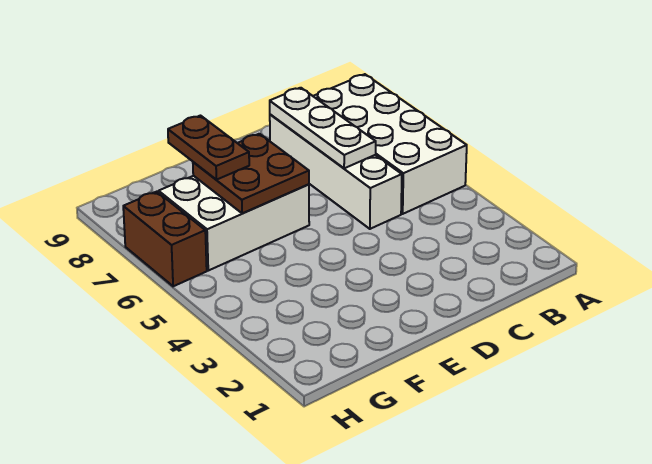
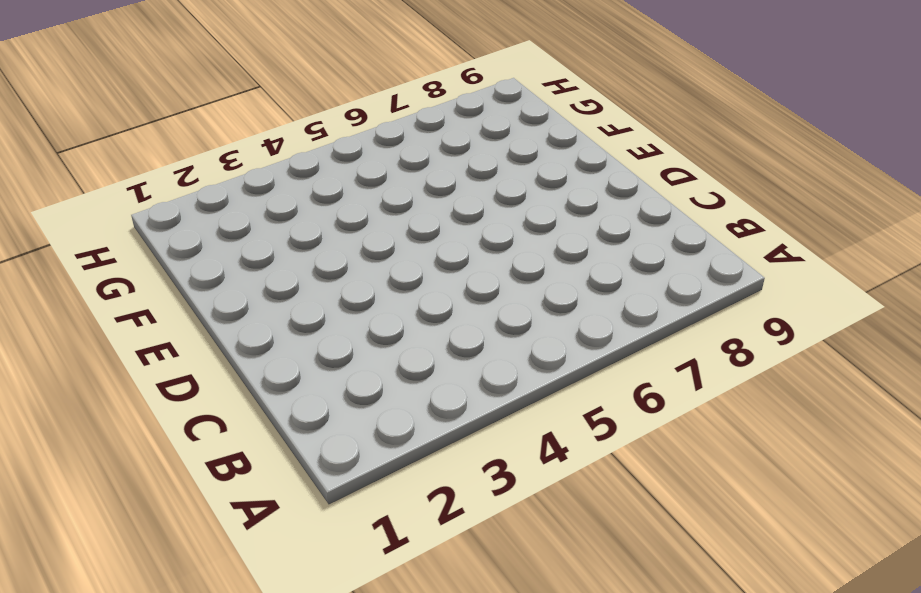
none -> white 2x4 brick [313,74,467,214]
none -> white 1x4 brick [270,115,402,229]

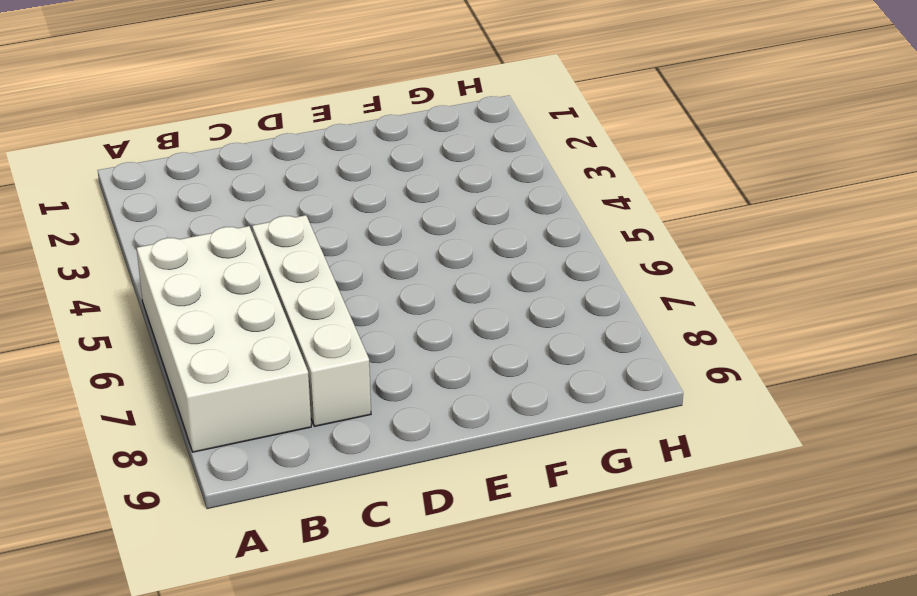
none -> white 2x3 brick [159,176,309,271]
none -> brown 1x2 brick [123,192,207,286]

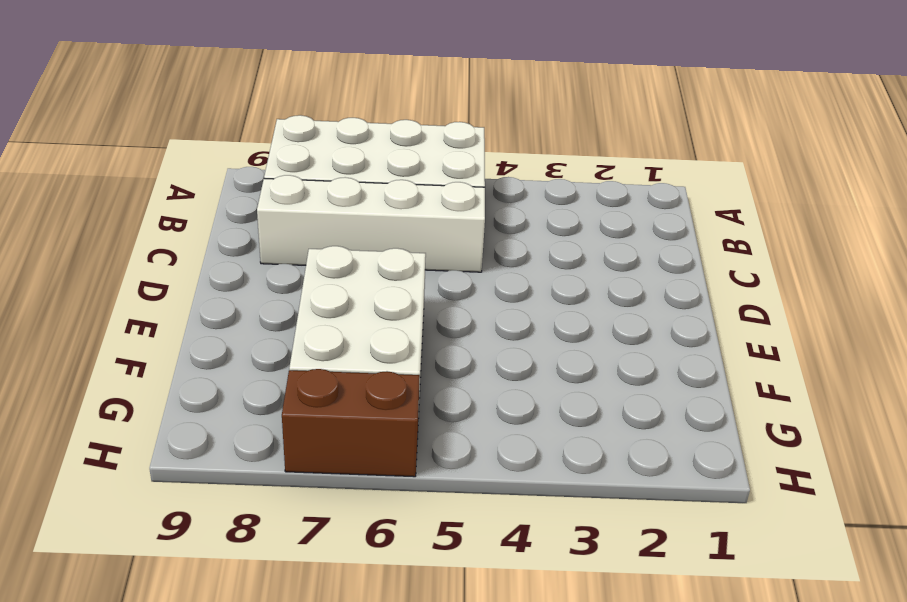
none -> white 1x3 plate [270,88,376,168]
none -> brown 2x2 plate [193,134,309,214]

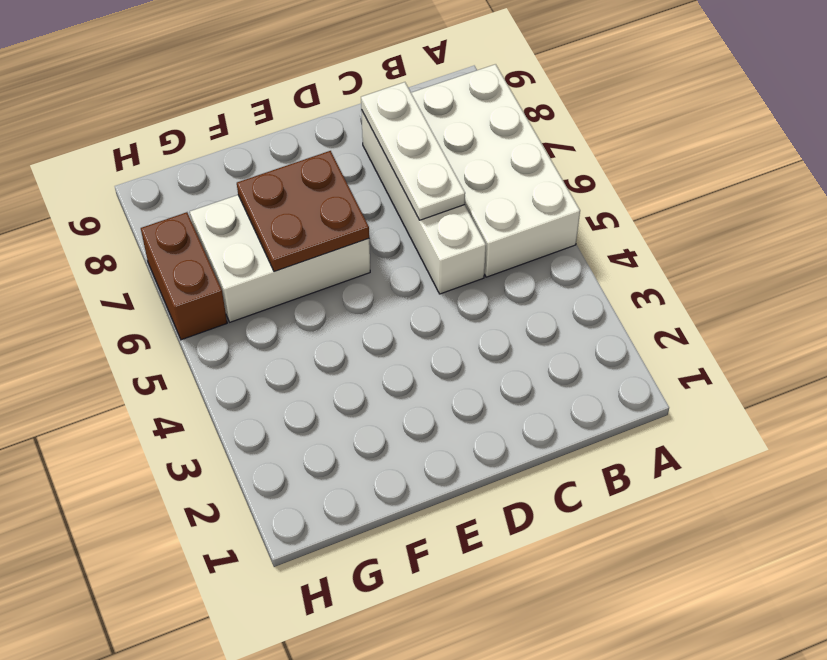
none -> brown 1x2 plate [168,116,249,180]

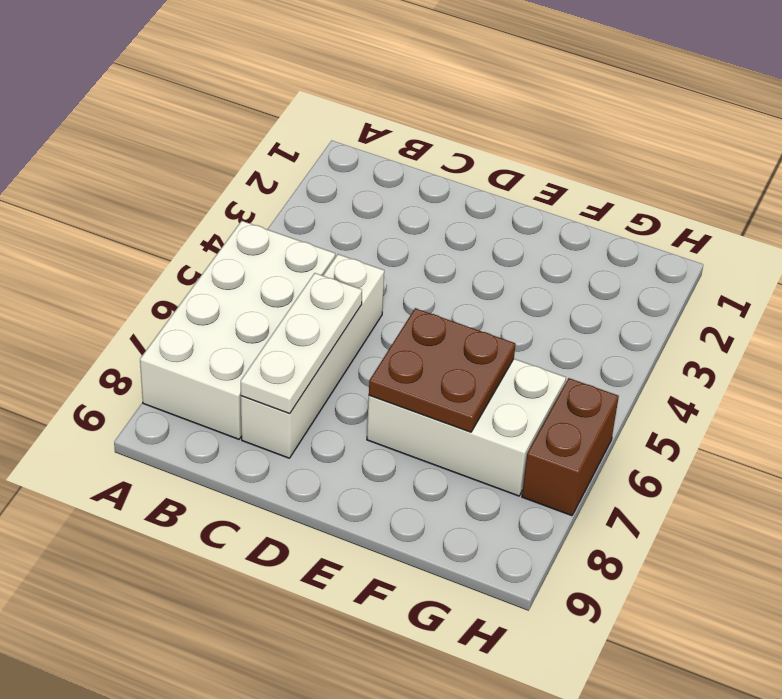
none -> brown 1x2 plate [168,116,249,180]

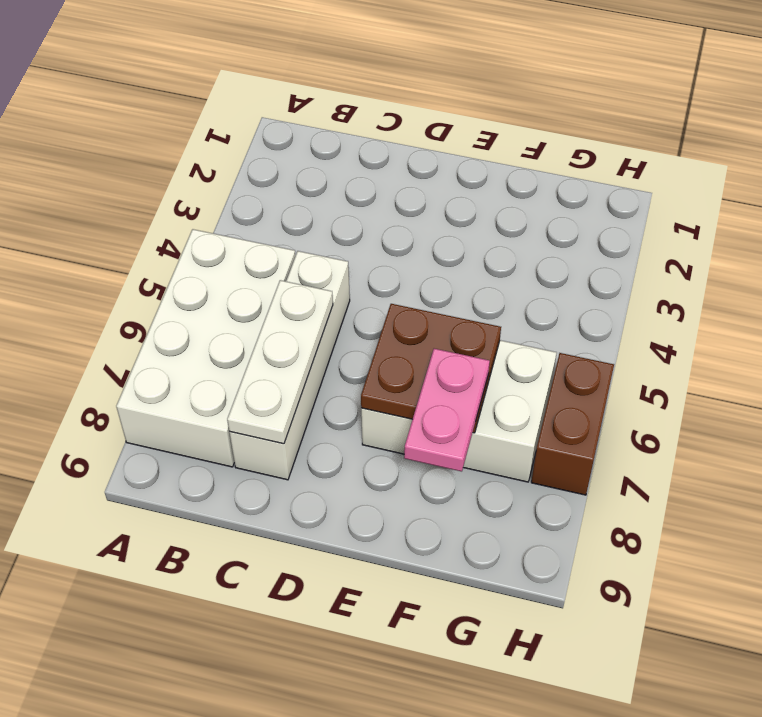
pink 1x2 plate [404,349,490,471] -> brown 1x2 plate [168,116,249,180]

